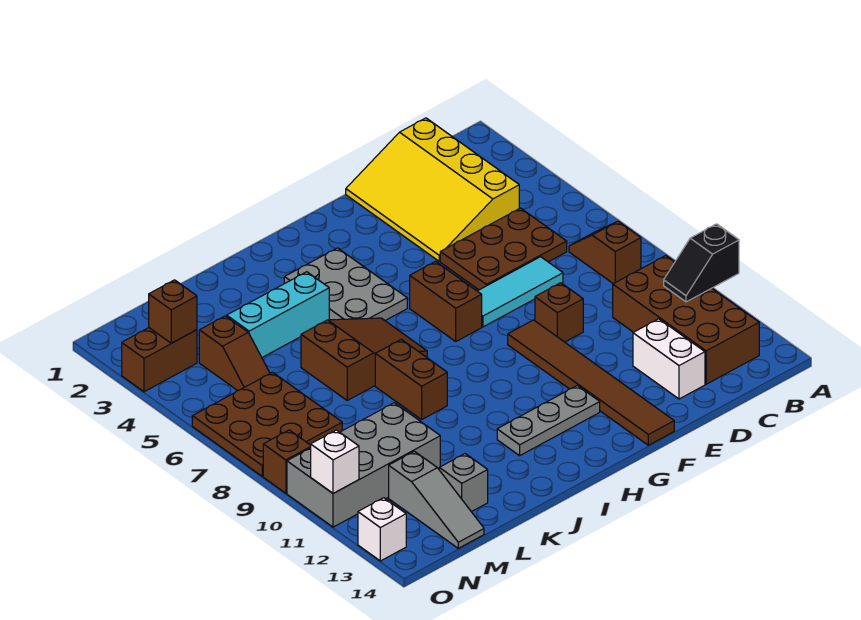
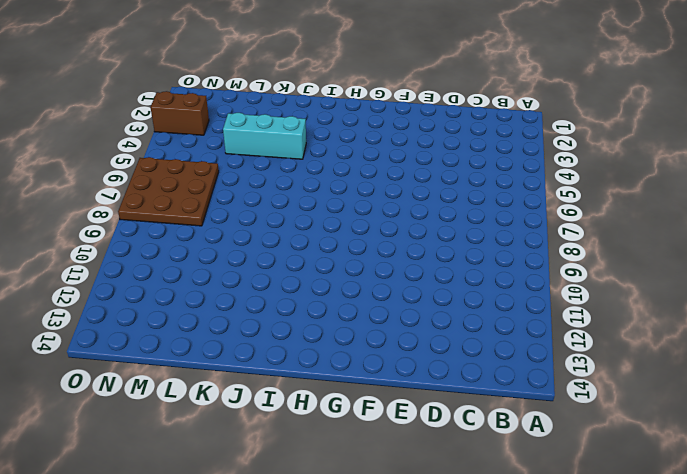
none -> brown 1x2 slope [569,221,641,284]
none -> brown 2x4 brick [613,256,759,384]
none -> yellow 3x4 slope [346,118,519,261]

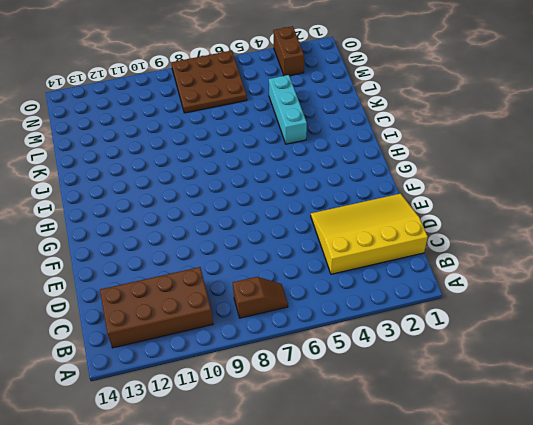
none -> brown 2x3 plate [440,208,567,290]
none -> cyan 1x3 tile [478,257,563,327]
none -> white 1x2 brick [633,319,705,399]

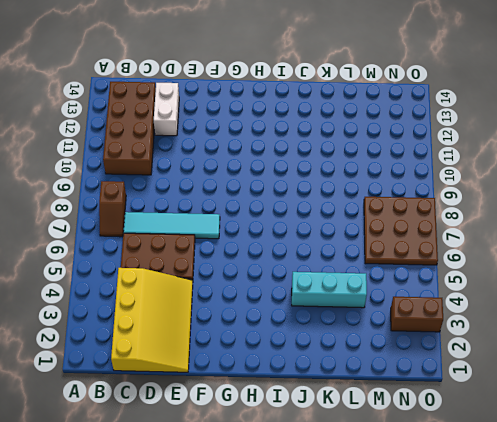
cyan 1x4 tile [123,212,220,239] -> cyan 1x3 tile [478,257,563,327]
none -> brown 1x1 brick [535,283,583,342]
none -> brown 1x6 tile [508,320,674,445]
none -> brown 1x2 brick [410,262,482,341]

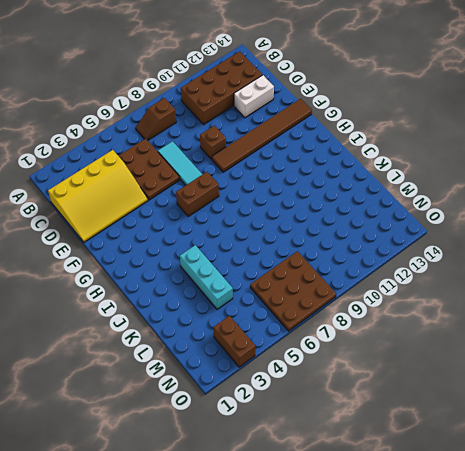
none -> grey 1x3 plate [497,385,600,456]
none -> grey 2x3 plate [284,248,407,320]
none -> brown 2x3 slope [301,318,427,400]

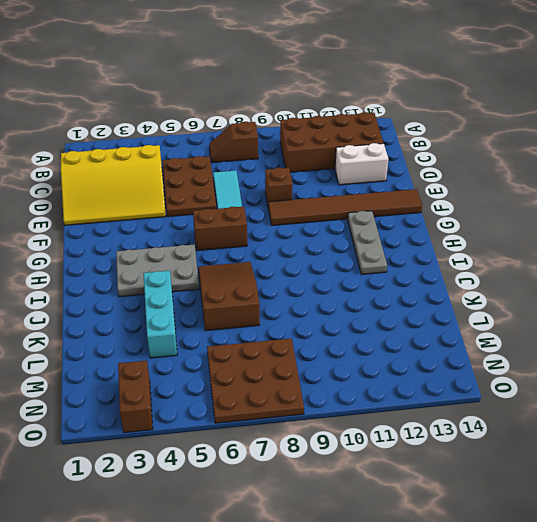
none -> brown 1x2 brick [375,339,447,420]
none -> grey 2x4 brick [287,403,440,527]
none -> grey 1x1 brick [439,454,488,512]

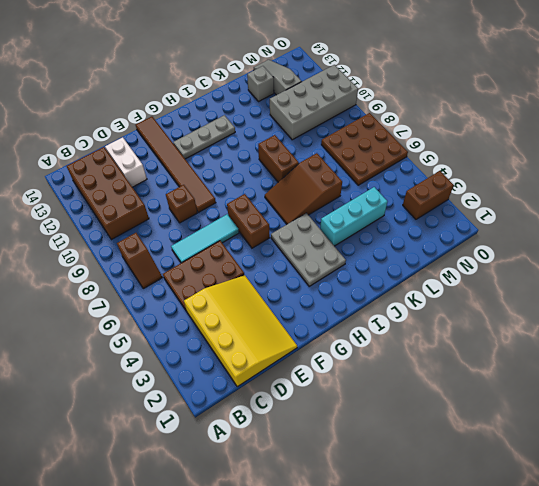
none -> brown 1x2 slope [199,316,270,391]
none -> brown 1x1 brick [263,430,311,493]
none -> white 1x1 brick [358,498,406,561]

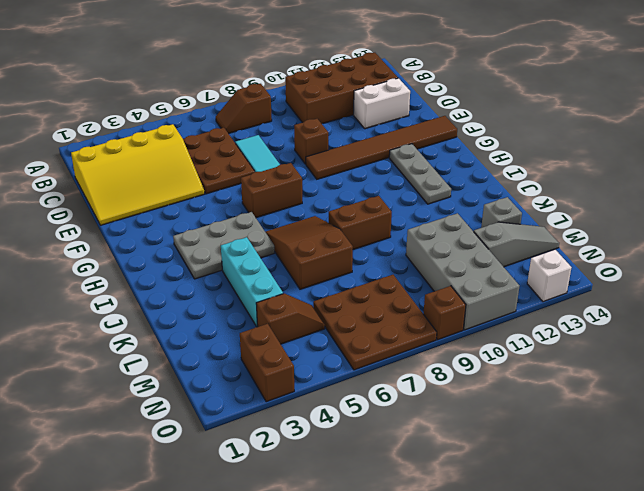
none -> black 1x2 slope [664,224,739,302]
none -> brown 1x1 brick [149,280,197,343]
none -> white 1x1 brick [311,430,359,493]

